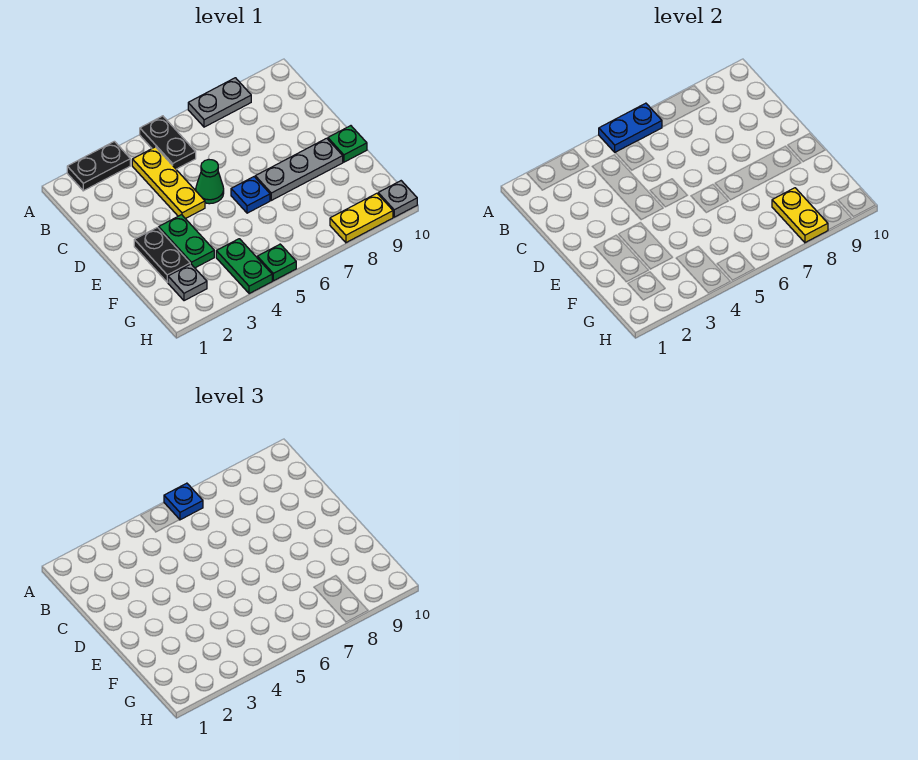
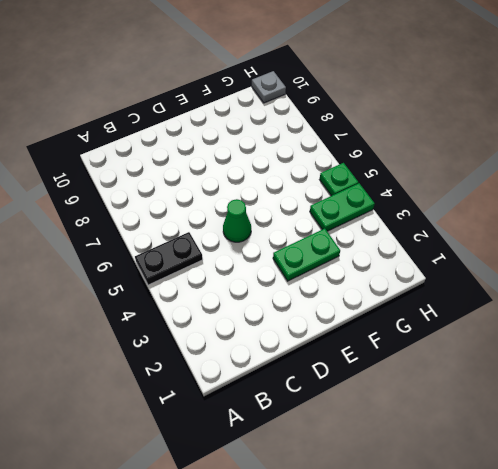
none -> black 1x2 plate [67,141,130,191]
none -> grey 1x2 plate [188,78,251,127]
none -> yellow 1x3 plate [132,147,205,219]

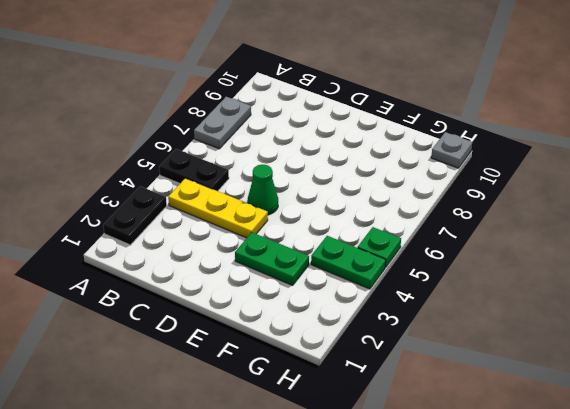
none -> black 1x2 plate [134,227,190,282]
none -> blue 1x1 plate [231,177,270,213]
none -> grey 1x3 plate [255,138,343,200]

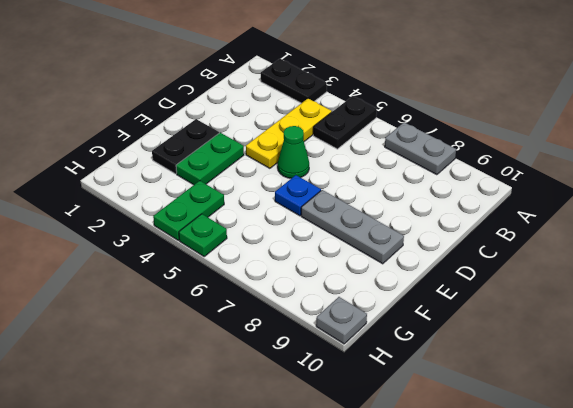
none -> green 1x1 plate [328,126,367,162]
none -> grey 1x1 plate [168,264,207,301]
none -> yellow 1x2 plate [330,193,393,243]

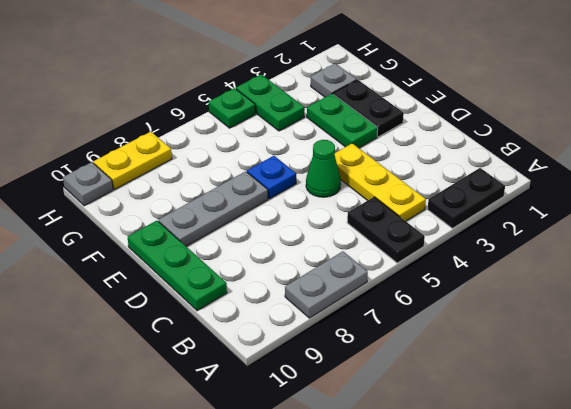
green 1x3 plate [128,221,227,311] -> green 1x1 plate [328,126,367,162]
none -> blue 1x2 plate [599,103,662,152]
none -> yellow 1x2 plate [772,188,828,243]
none -> blue 1x1 plate [164,483,203,520]

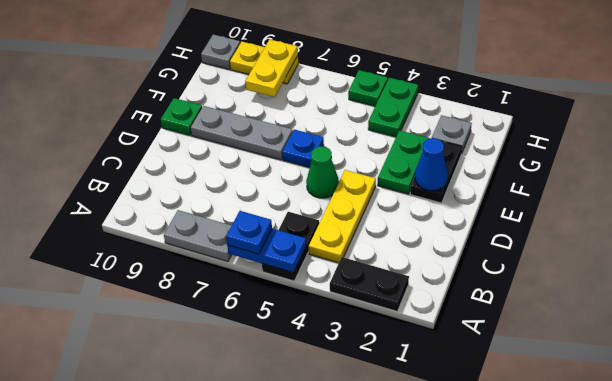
blue 1x1 cone [415,138,448,191] -> none

